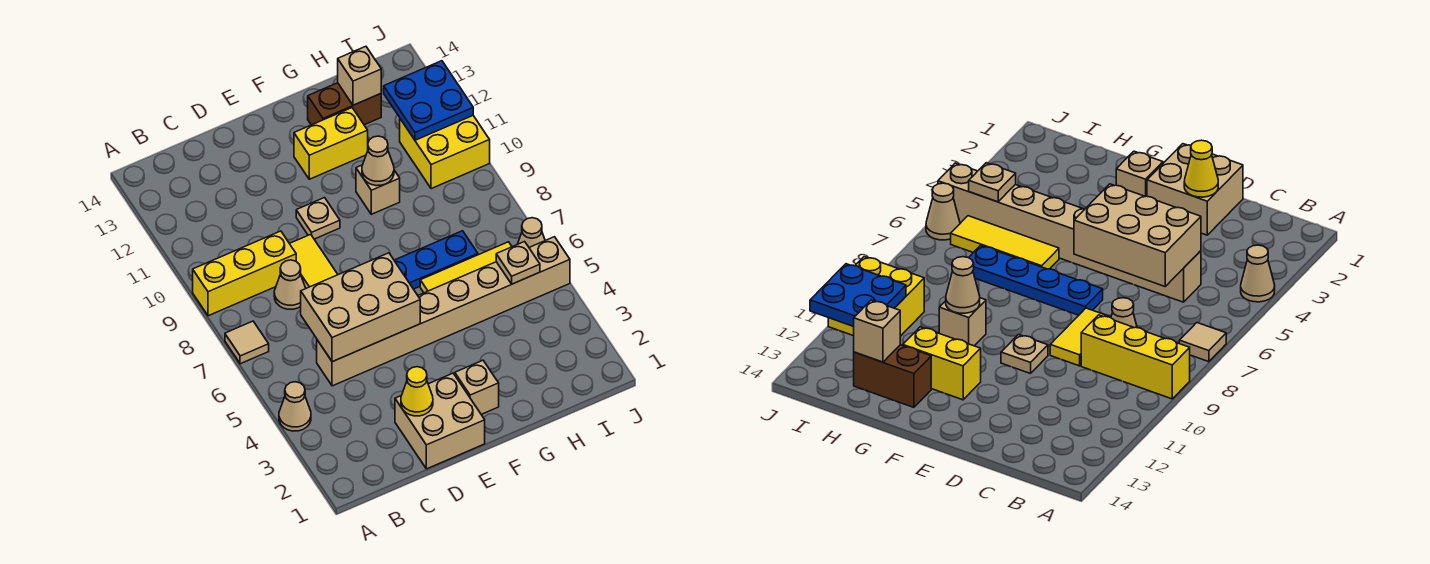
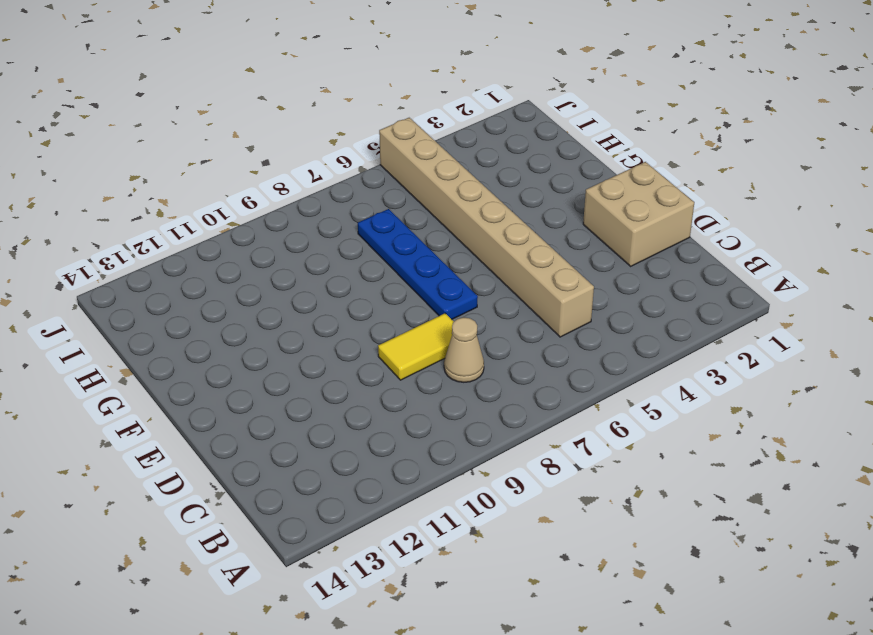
none -> tan 1x1 cone [279,382,311,431]
none -> tan 1x1 tile [225,321,269,364]
none -> yellow 1x3 brick [193,231,296,316]

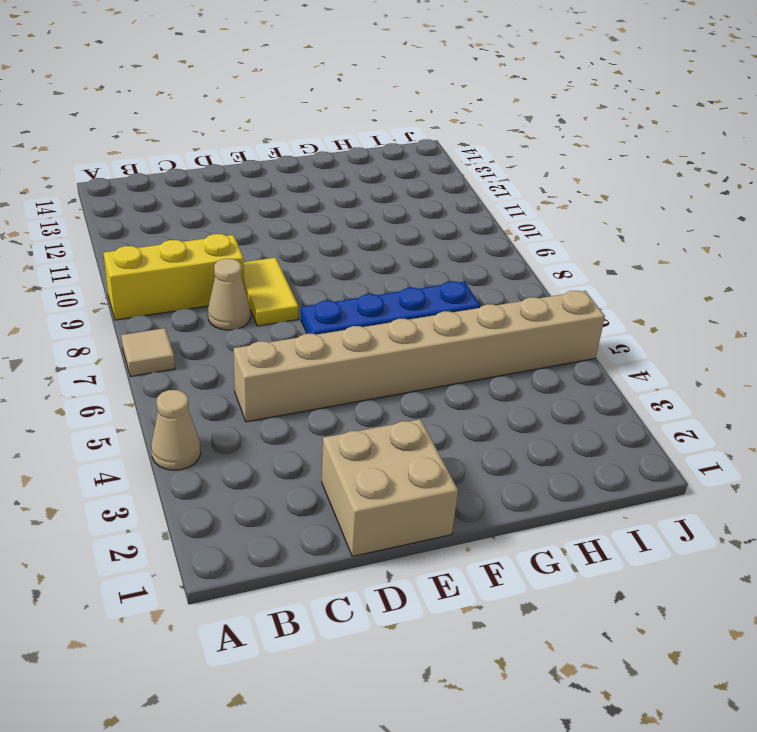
none -> tan 1x1 plate [296,198,340,239]
none -> tan 1x1 brick [455,360,499,414]
none -> yellow 1x2 brick [294,108,368,179]

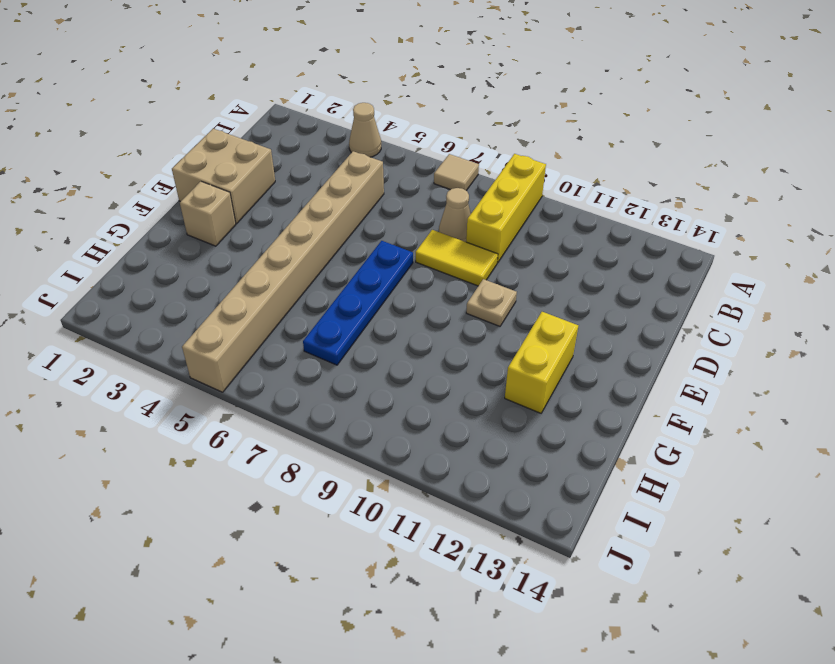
none -> yellow 1x3 tile [420,242,512,293]
none -> tan 1x1 brick [356,165,400,214]
none -> brown 1x2 brick [308,83,381,125]

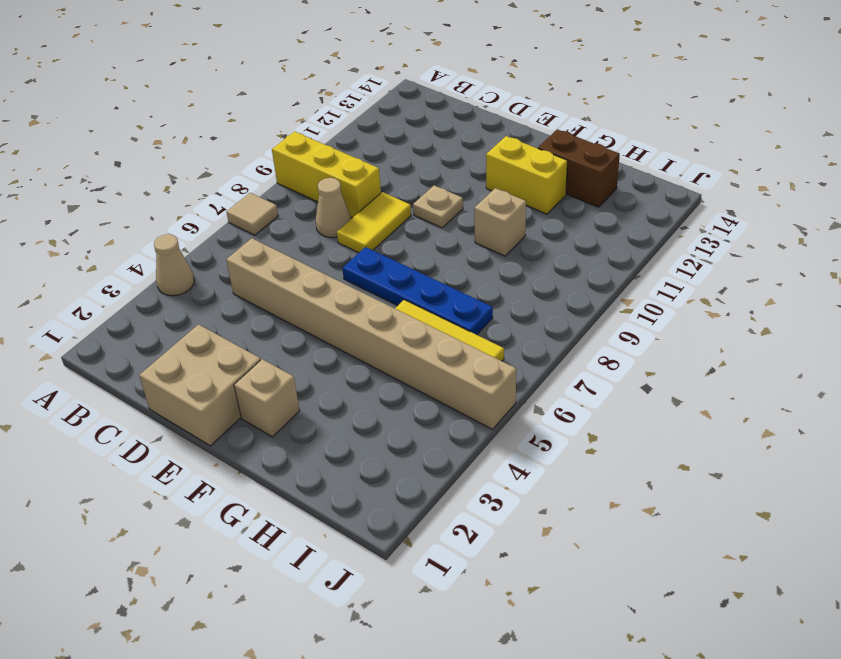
none -> yellow 2x2 brick [400,116,490,189]
none -> tan 1x1 cone [518,218,545,247]
none -> tan 2x3 brick [301,253,420,362]

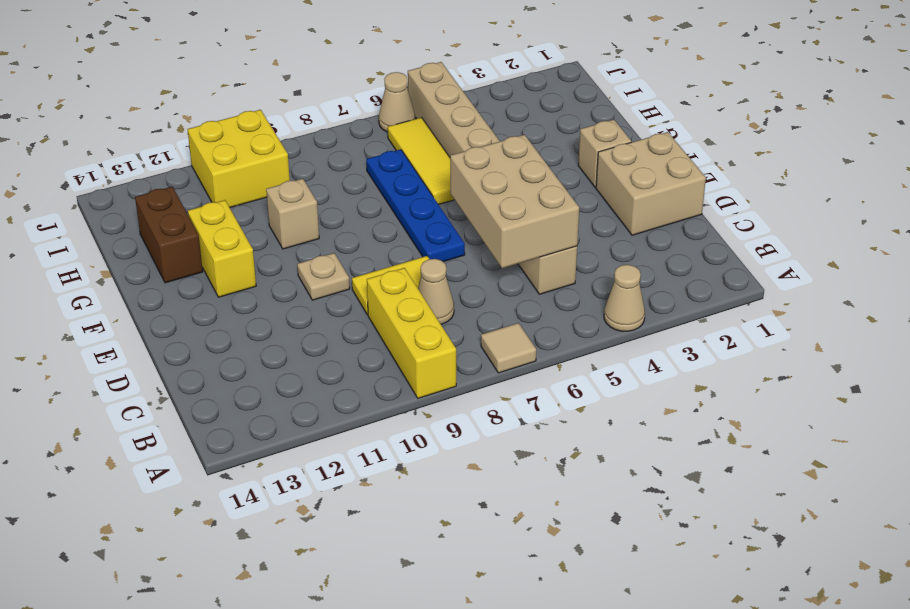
none -> yellow 1x1 cone [401,367,433,416]
none -> tan 1x1 cone [362,136,394,186]
none -> tan 1x1 brick [338,46,381,105]

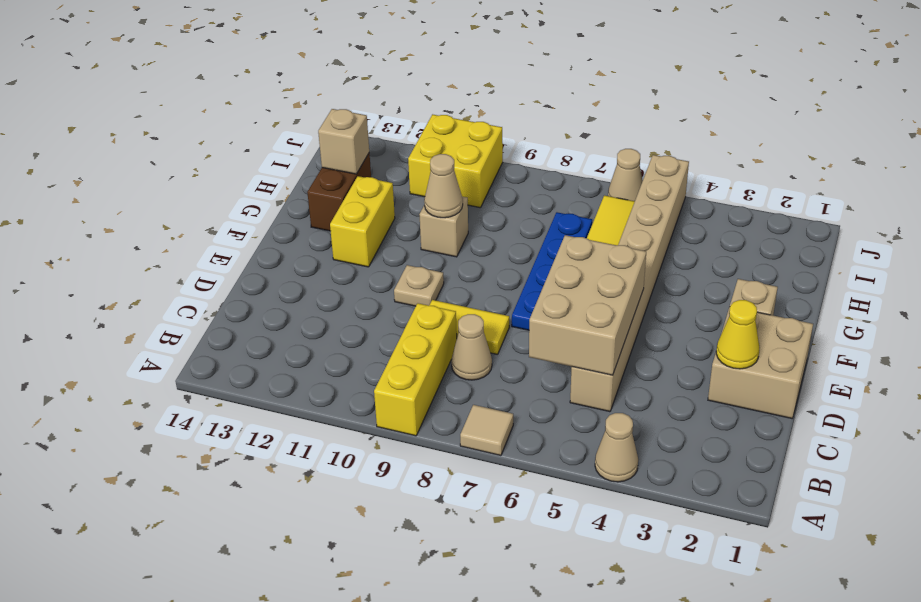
none -> tan 1x1 plate [496,242,540,284]
none -> blue 2x2 plate [384,61,473,140]

